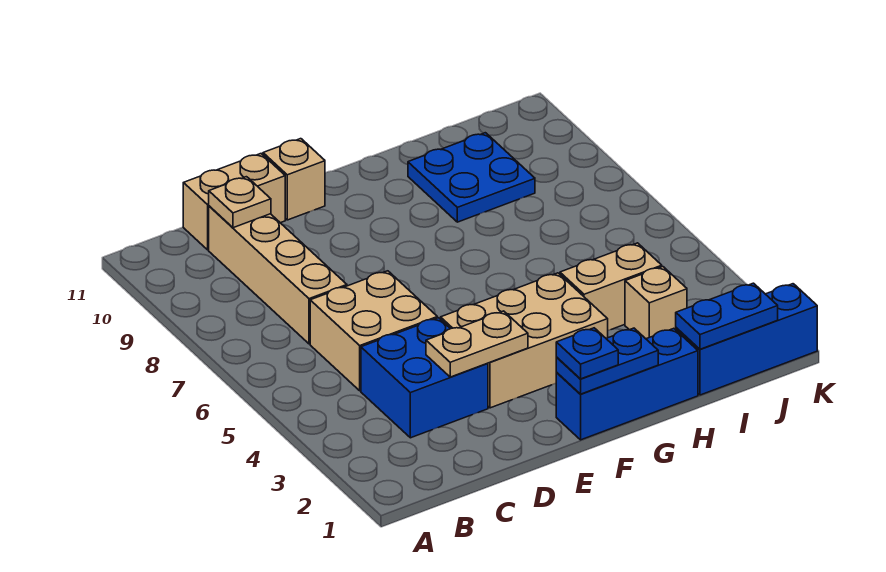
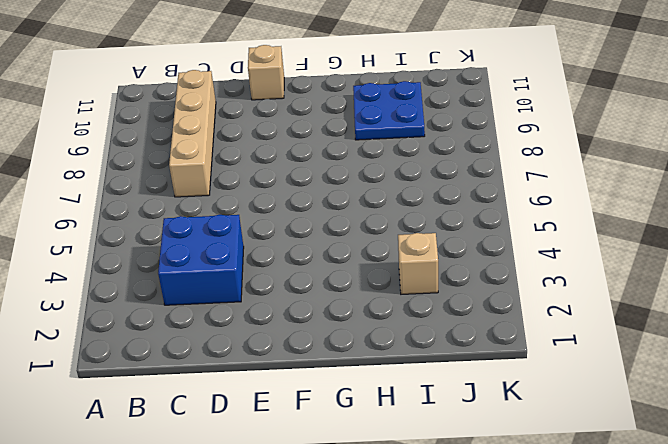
none -> tan 2x2 brick [310,271,437,391]
none -> tan 1x2 brick [183,154,285,250]
none -> tan 2x3 brick [441,273,608,408]

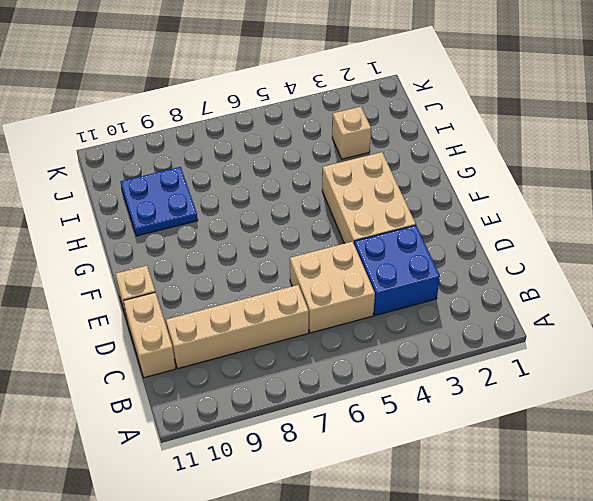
none -> blue 1x3 brick [556,328,698,440]
none -> tan 1x2 brick [560,243,662,330]
none -> blue 1x3 brick [676,284,817,395]

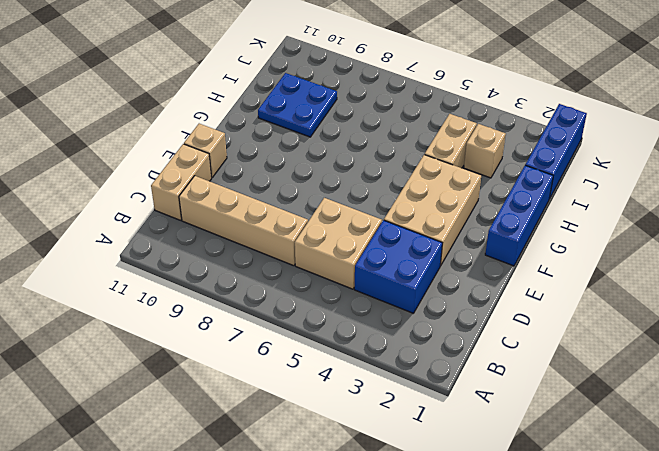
none -> tan 1x1 plate [209,177,271,228]
none -> tan 1x2 plate [426,311,528,377]
none -> blue 1x2 plate [556,328,658,394]

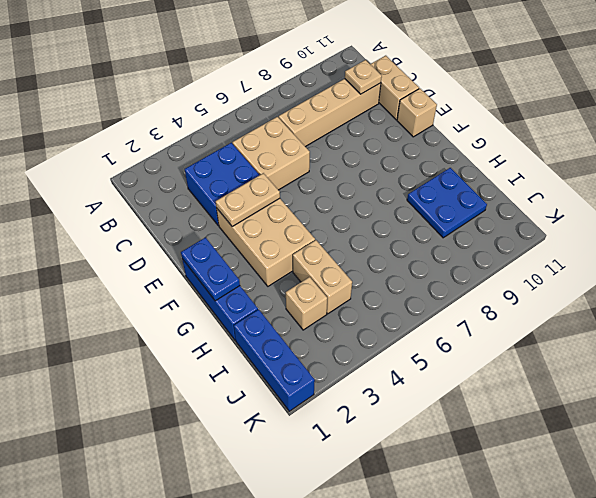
tan 1x2 plate [216,173,280,227] -> tan 1x2 plate turned to [426,311,528,377]
none -> blue 1x2 plate [676,283,778,349]
none -> blue 1x1 plate [556,328,618,379]

